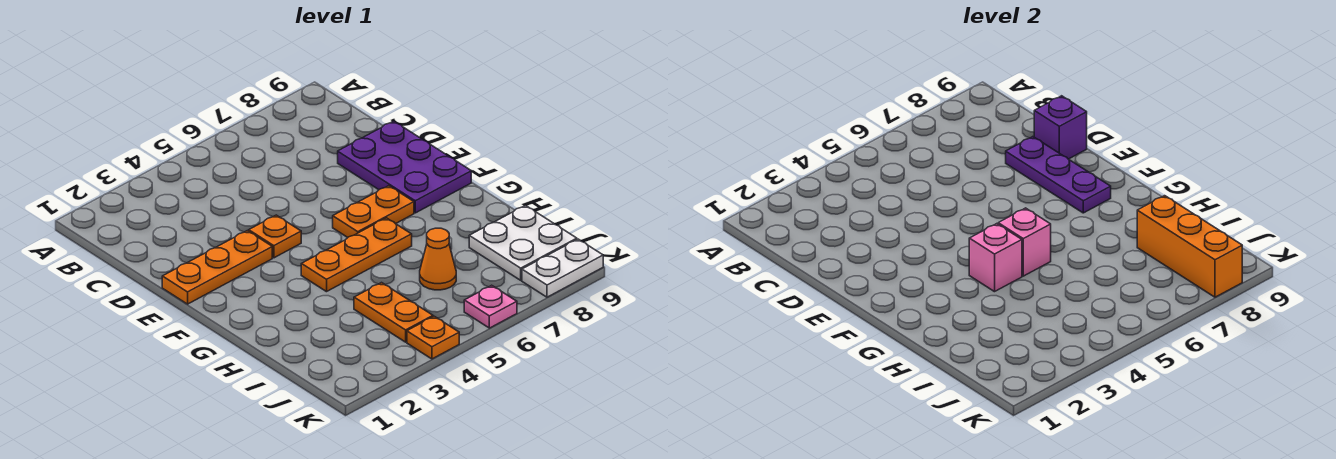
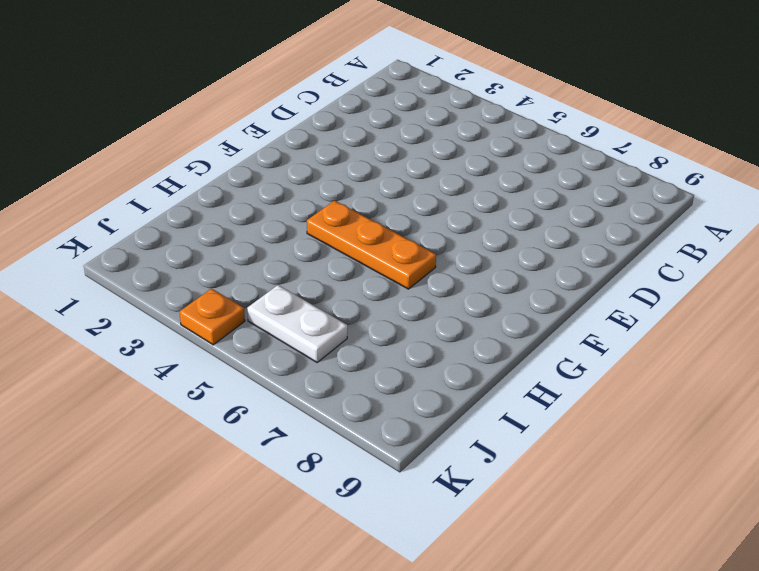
white 1x2 plate [247,285,347,362] -> white 1x2 plate moved to [522,239,603,297]
none -> purple 2x3 plate [338,121,471,213]
none -> orange 1x3 plate [162,231,272,304]
none -> orange 1x1 plate [249,215,301,258]

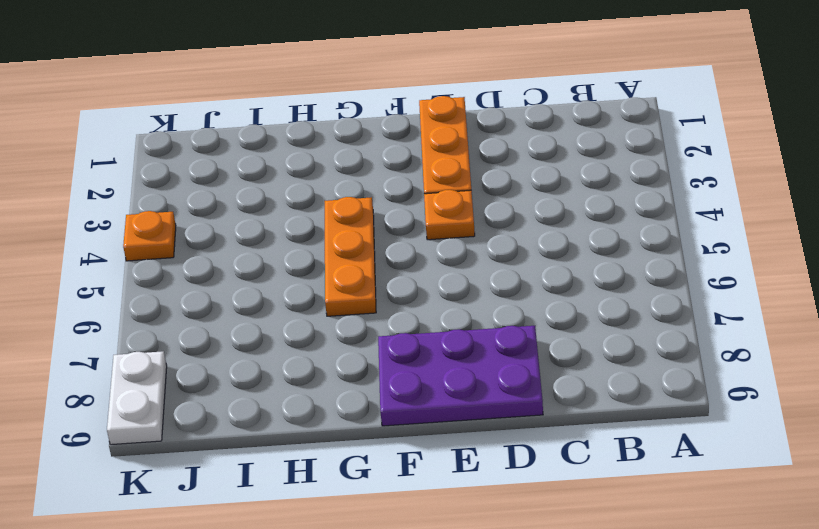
none -> orange 1x2 plate [333,186,414,237]
none -> orange 1x2 plate [354,283,433,342]
none -> orange 1x1 cone [420,228,456,290]

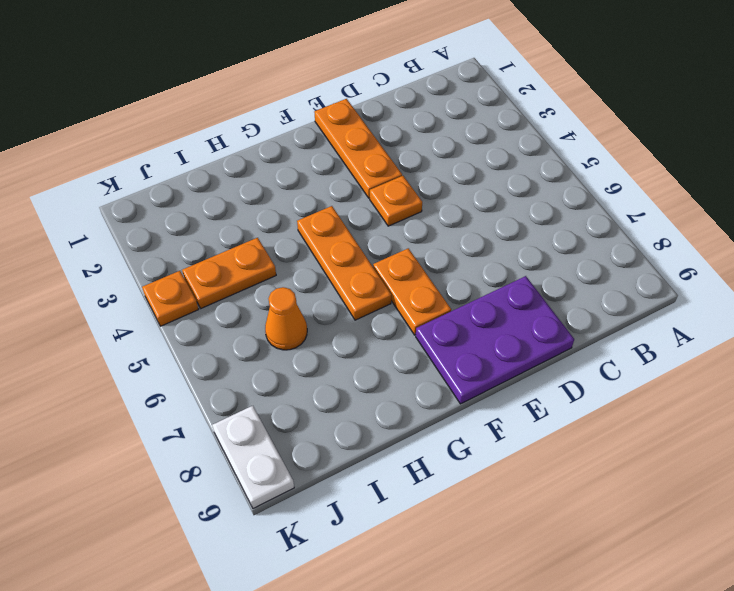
none -> white 2x2 plate [469,205,577,280]
none -> pink 1x1 plate [464,285,517,328]
none -> purple 1x3 plate [1006,137,1111,213]

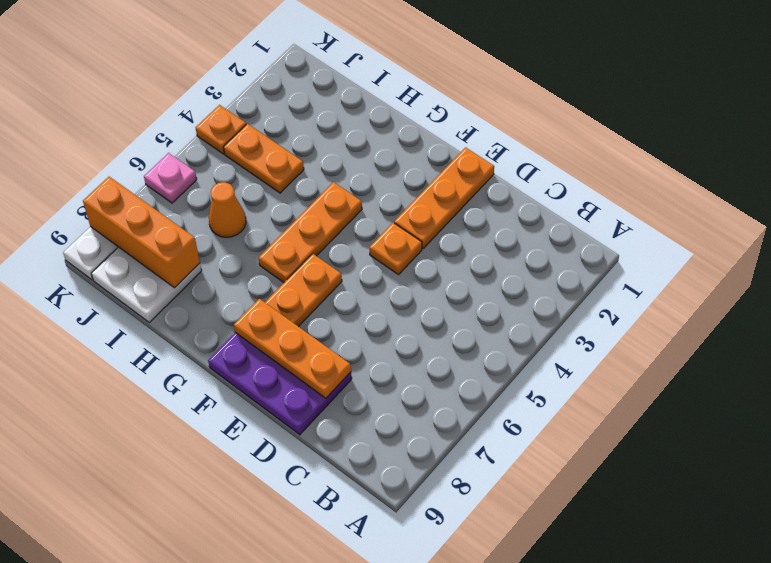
orange 1x3 plate [234,299,351,398] -> purple 1x3 plate [1006,137,1111,213]
none -> purple 1x1 brick [1034,96,1087,159]
none -> pink 1x1 brick [969,224,1022,292]
none -> pink 1x1 brick [998,208,1051,276]

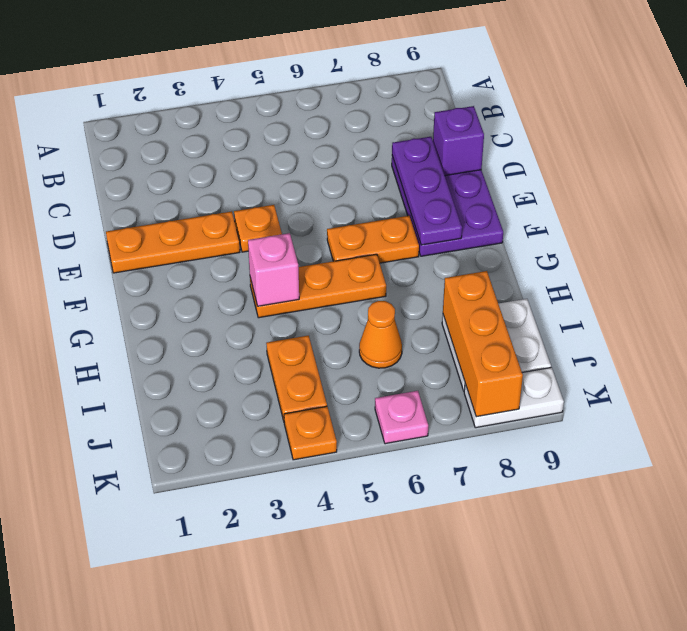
none -> pink 1x1 brick [998,208,1051,276]

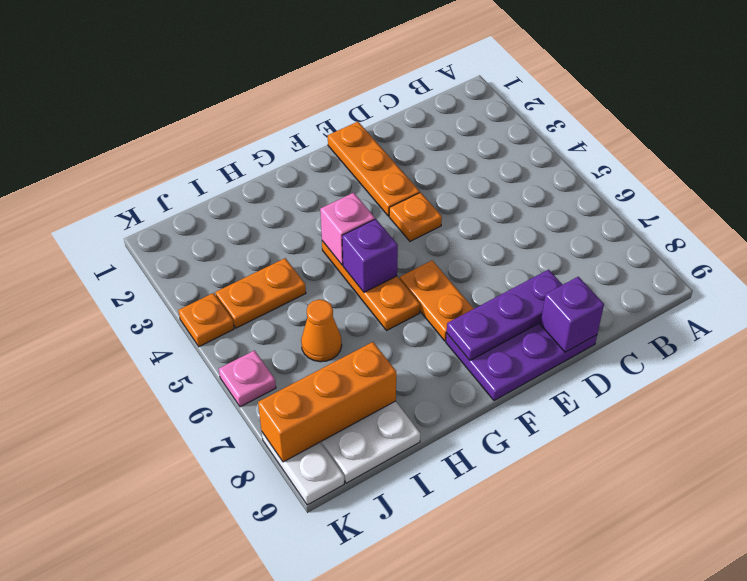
purple 1x1 brick [342,219,398,292] -> pink 1x1 brick [998,208,1051,276]

